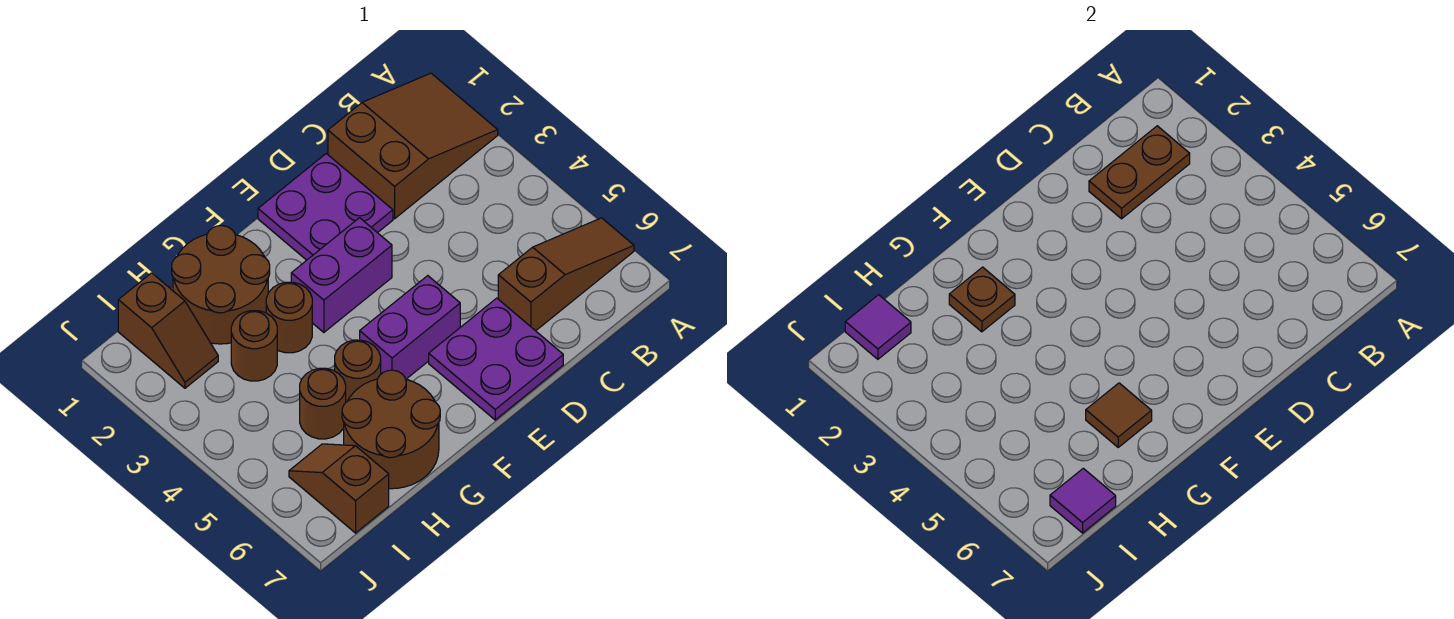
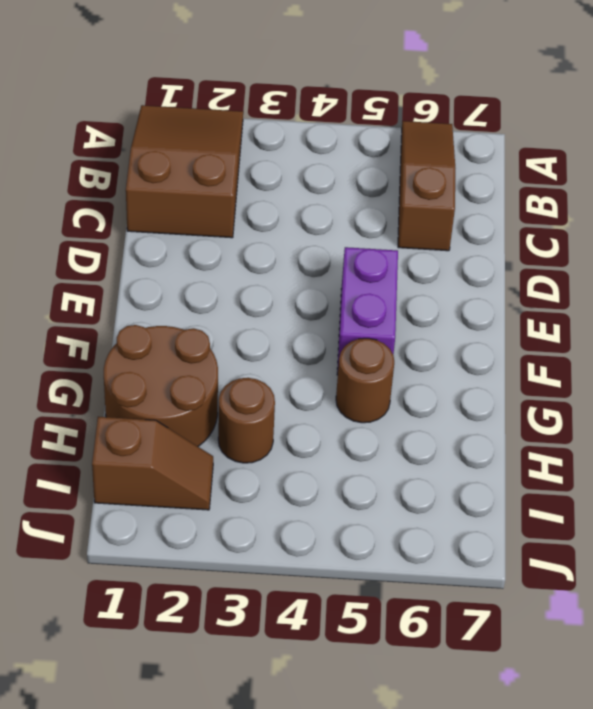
none -> purple 2x2 plate [258,153,393,260]
none -> purple 2x2 plate [429,298,563,420]
none -> purple 1x2 brick [291,218,392,332]

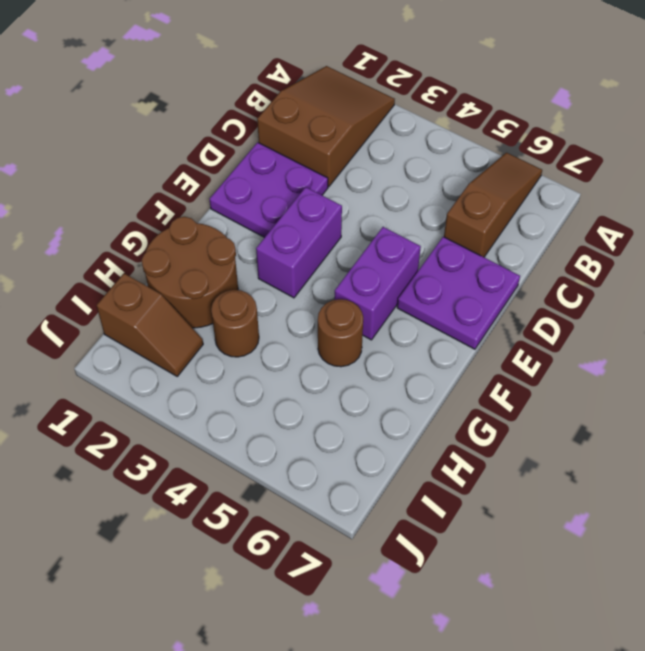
none -> brown 1x1 round brick [266,282,312,353]
none -> brown 2x2 round brick [342,370,440,489]
none -> brown 1x1 round brick [300,368,346,439]

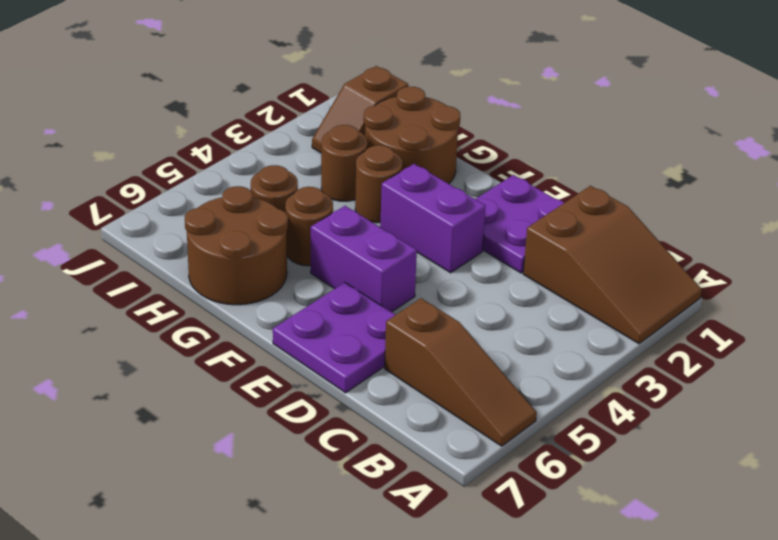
none -> brown 1x2 slope [289,444,389,533]
none -> brown 1x2 plate [1089,126,1190,219]
none -> brown 1x1 plate [949,267,1015,332]

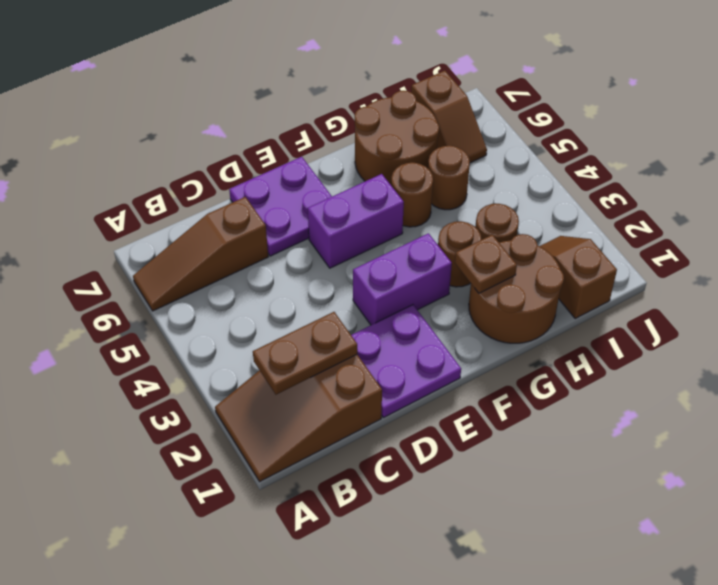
none -> brown 1x1 tile [1086,383,1152,447]
none -> purple 1x1 tile [845,295,911,359]
none -> purple 1x1 tile [1050,468,1116,533]

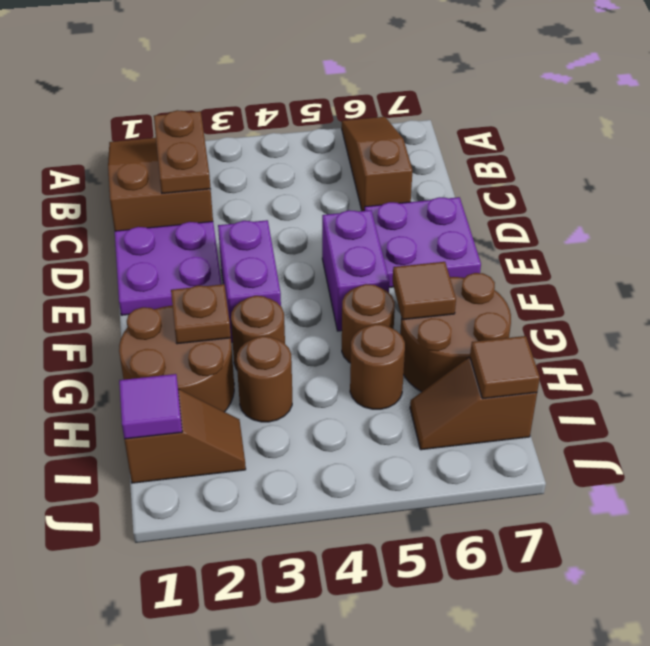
brown 1x1 tile [470,336,540,399] -> purple 1x1 tile [1050,468,1116,533]

